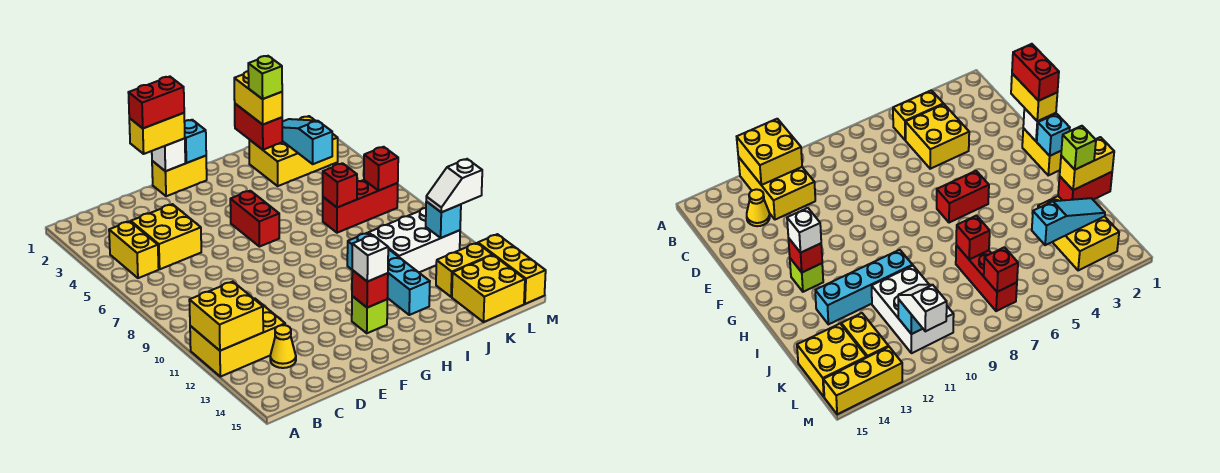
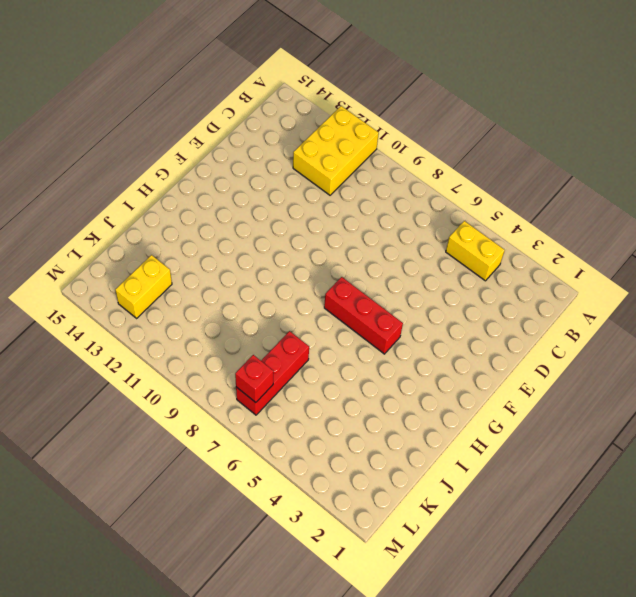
red 1x3 brick [324,277,403,354] -> red 1x2 brick [230,191,279,247]
none -> yellow 2x2 brick [131,204,201,269]
none -> yellow 1x1 cone [270,325,296,368]
none -> yellow 1x2 brick [152,156,207,196]

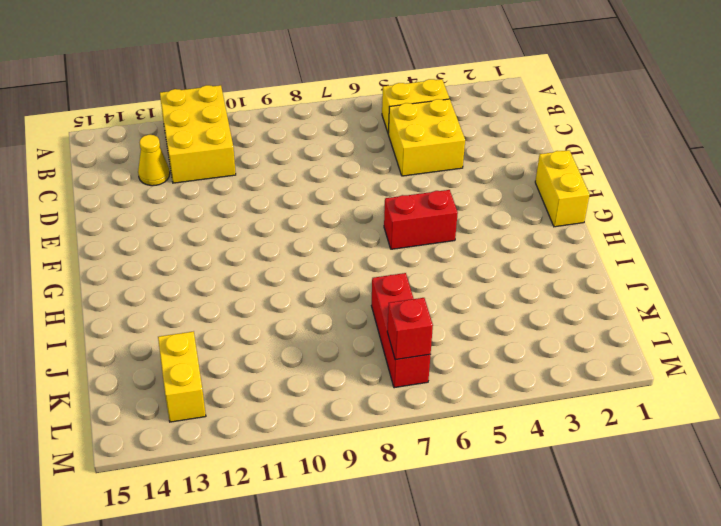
none -> lime 1x1 brick [352,296,387,333]
none -> cyan 1x4 brick [347,233,430,315]
none -> yellow 2x3 brick [249,116,338,186]

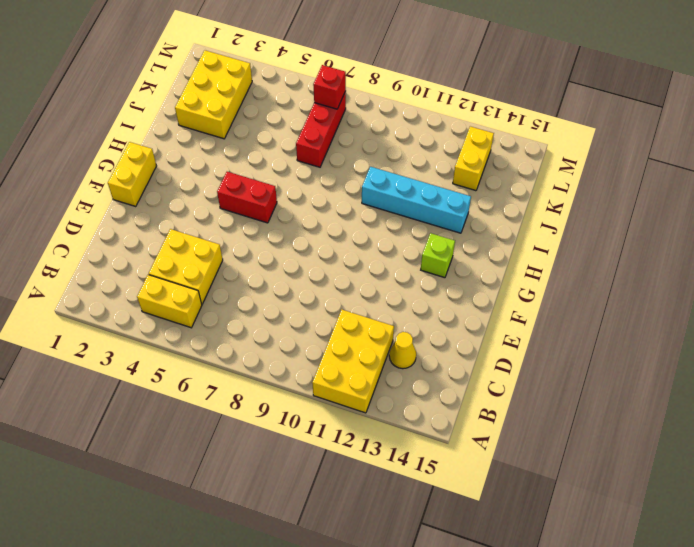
none -> white 2x3 brick [369,208,460,272]
none -> yellow 2x2 brick [452,255,525,322]
none -> yellow 1x3 brick [478,234,546,304]

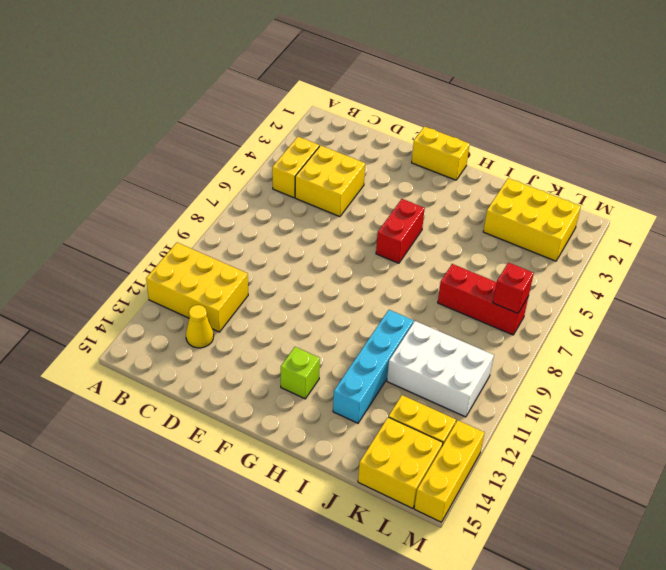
none -> yellow 2x2 brick [189,282,263,351]
none -> white 1x1 brick [152,138,185,171]
none -> cyan 1x1 brick [184,120,206,163]

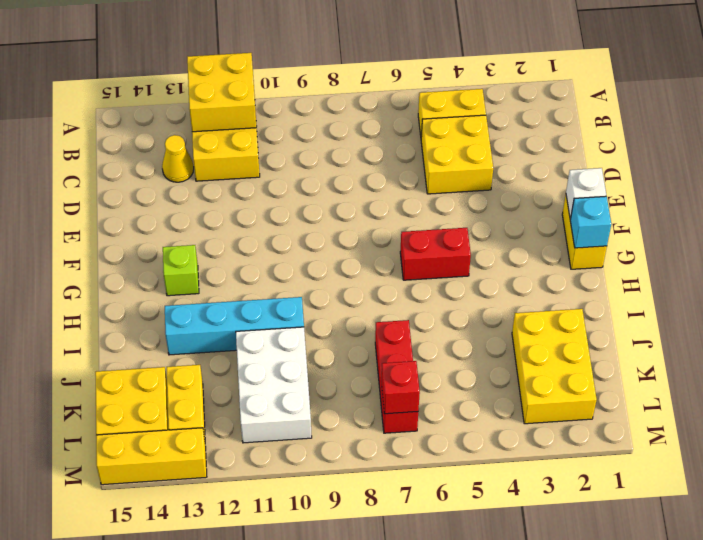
none -> red 1x1 brick [352,270,388,308]
none -> red 1x2 brick [235,104,282,150]
none -> red 1x1 brick [323,163,357,208]

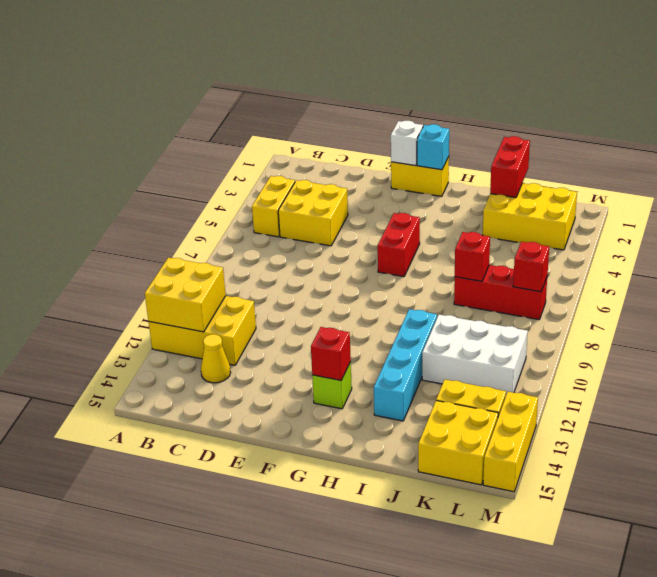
none -> cyan 1x3 slope [282,119,332,164]
none -> cyan 1x1 brick [426,202,461,238]
none -> yellow 1x2 brick [129,113,185,154]

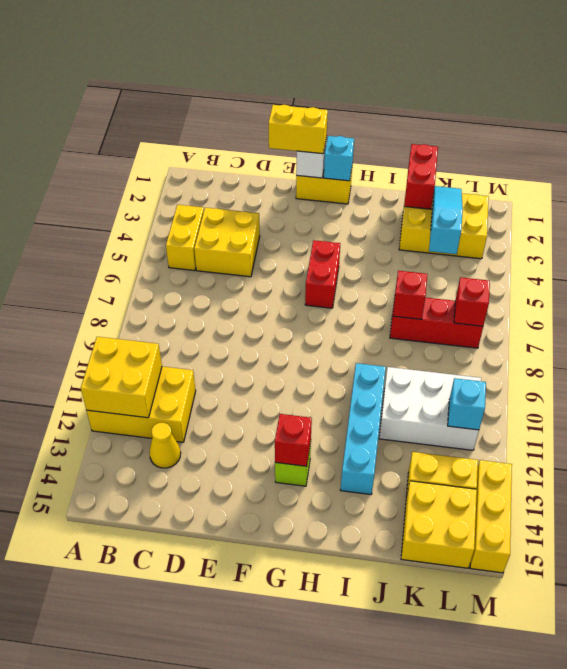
none -> white 1x1 brick [352,235,388,282]
none -> yellow 1x2 brick [234,71,282,124]
none -> white 1x2 slope [426,159,482,212]

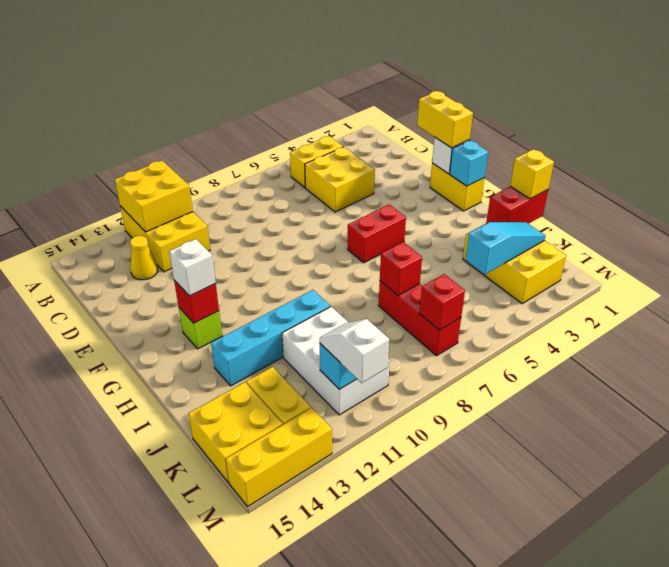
yellow 1x1 brick [510,149,554,199] -> yellow 1x2 brick [234,71,282,124]
none -> red 1x2 brick [128,77,184,128]
none -> lime 1x1 brick [248,56,282,99]

